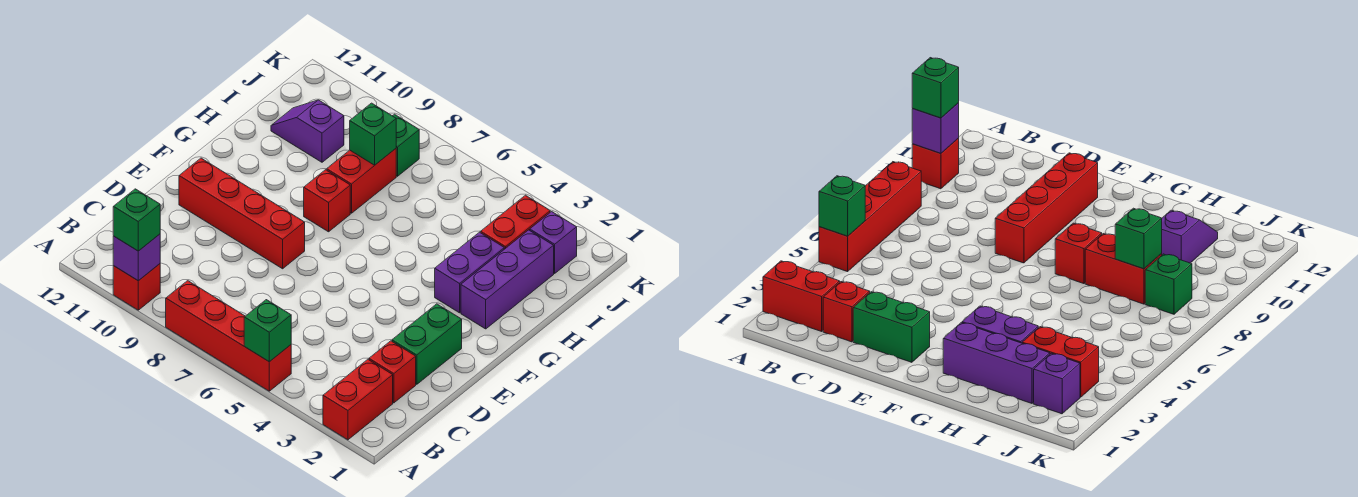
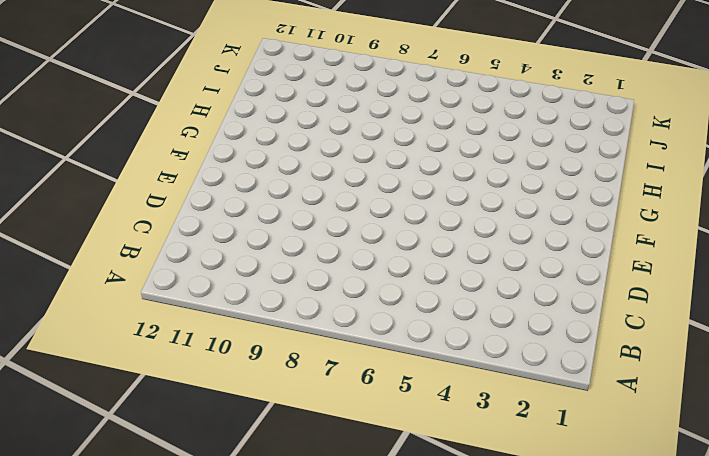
none -> red 1x2 brick [323,359,393,440]
none -> red 1x4 brick [166,281,291,391]
none -> red 1x1 brick [113,264,160,310]

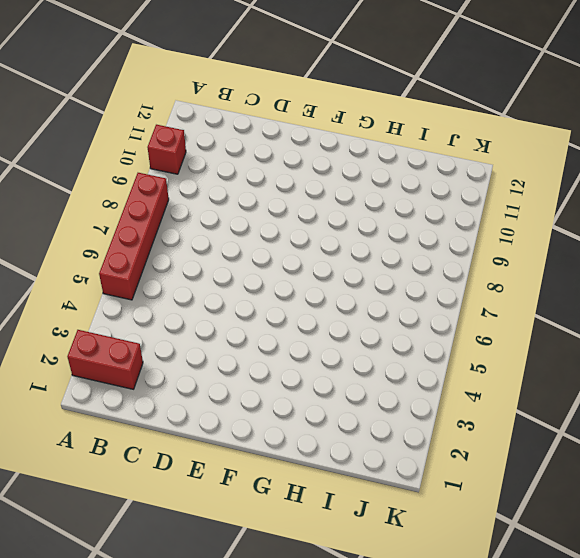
none -> red 1x1 brick [369,341,416,403]
none -> green 1x2 brick [392,304,462,384]
none -> red 1x4 brick [179,158,305,269]

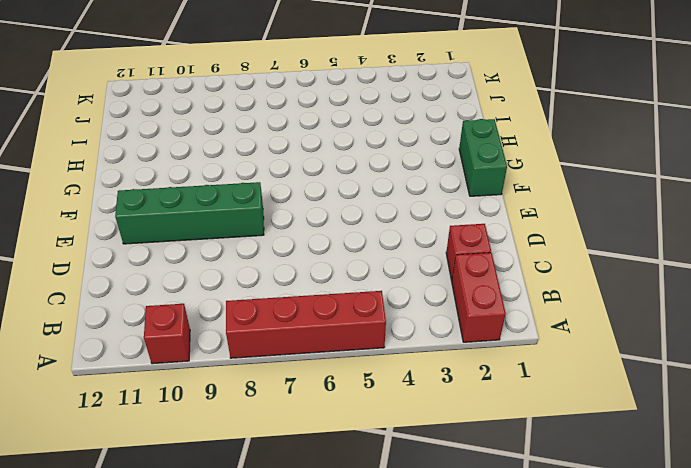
green 1x4 brick [115,182,264,244] -> red 1x4 brick [179,158,305,269]
green 1x2 brick [459,119,507,196] -> green 1x2 brick moved to [392,304,462,384]
none -> purple 1x3 brick [461,230,554,329]
none -> purple 1x2 brick [435,232,504,313]
none -> red 1x1 brick [304,170,350,232]

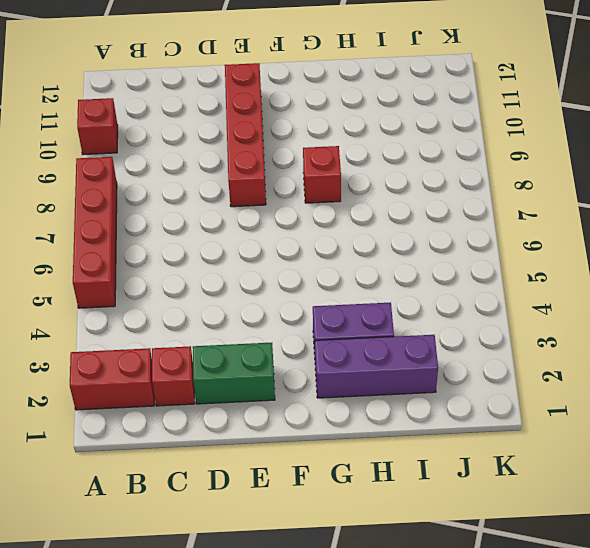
none -> red 1x2 brick [327,149,396,213]
none -> red 1x2 brick [481,195,550,249]
none -> purple 1x2 slope [271,100,344,162]

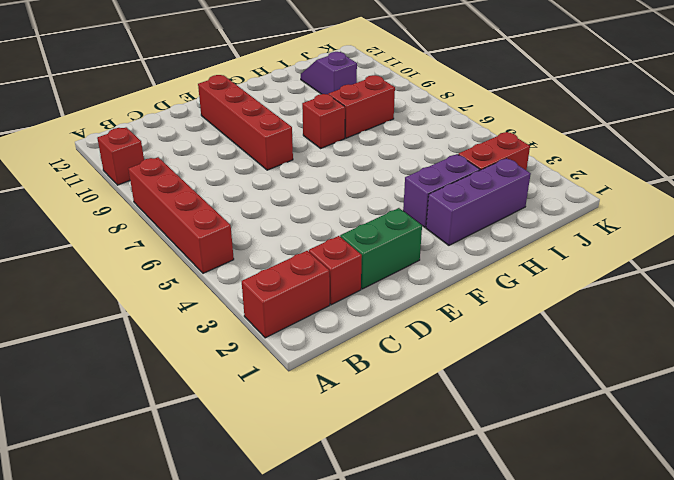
none -> purple 1x1 brick [530,212,577,273]
none -> green 1x1 brick [393,114,419,176]
none -> green 1x1 brick [244,300,291,362]

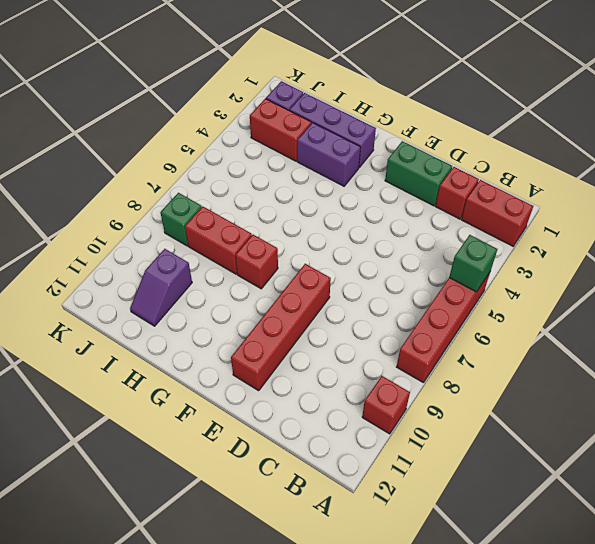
none -> purple 1x1 brick [113,234,160,281]
none -> green 1x1 brick [350,103,396,165]
none -> green 1x1 brick [113,189,160,251]

